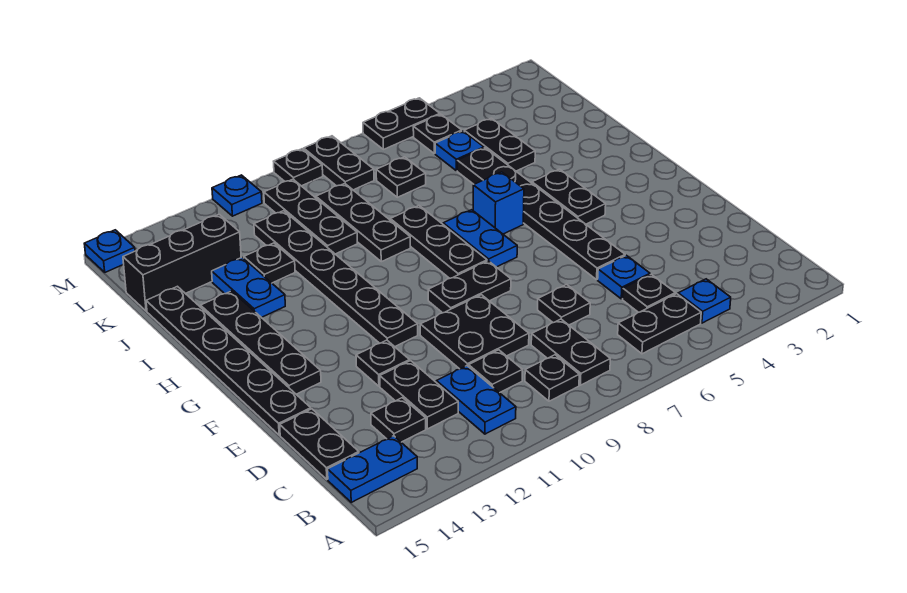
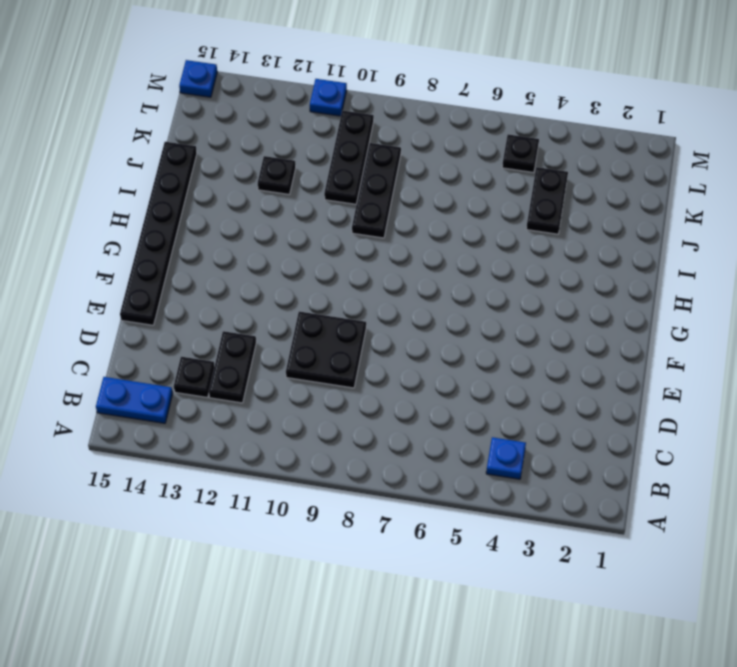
none -> black 1x2 plate [618,294,701,354]
none -> black 1x2 plate [531,319,610,385]
none -> black 1x1 plate [525,355,579,401]
none -> blue 1x2 plate [436,366,516,434]

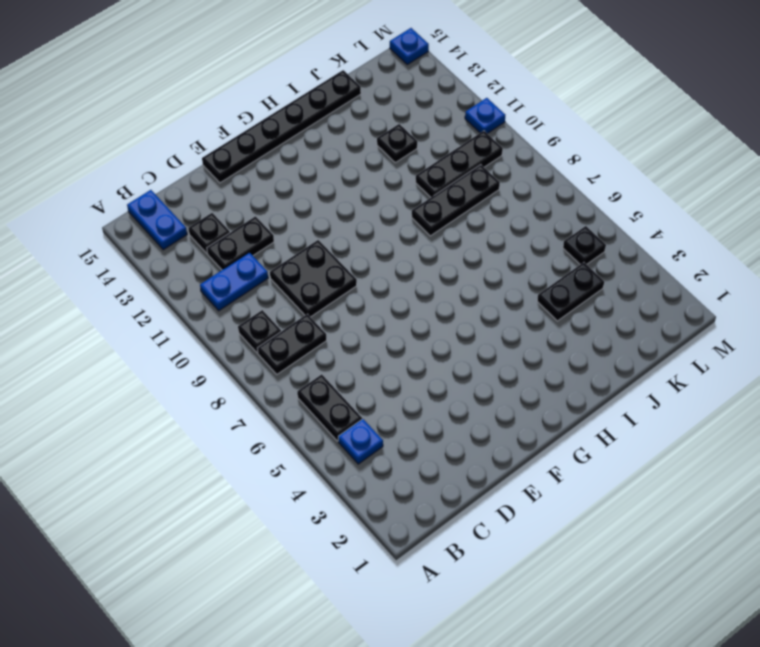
none -> black 1x1 plate [623,274,675,312]
none -> black 1x1 plate [469,350,523,393]
none -> black 1x2 plate [280,409,359,479]
none -> blue 1x1 plate [598,255,650,299]

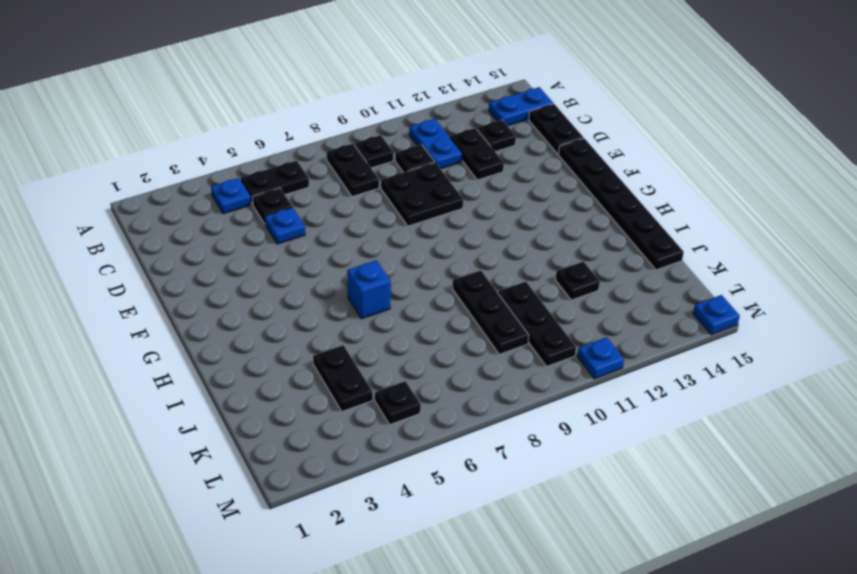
none -> black 1x1 plate [538,285,590,325]
none -> black 1x6 plate [457,148,625,280]
none -> black 1x1 plate [356,340,410,386]
none -> black 1x2 plate [428,261,511,313]

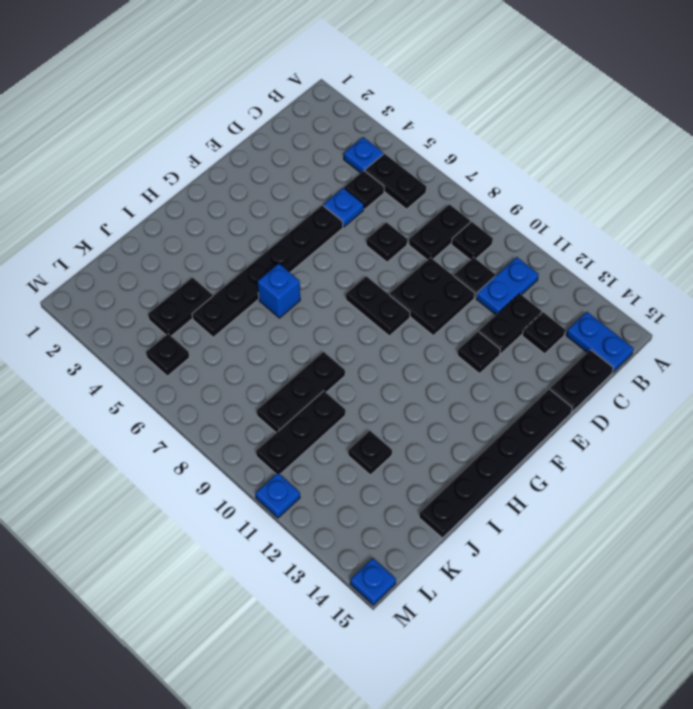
none -> black 1x6 plate [254,211,418,347]
none -> black 1x4 plate [201,291,321,394]
none -> black 1x2 plate [532,169,606,224]
none -> blue 1x2 plate [443,210,517,267]

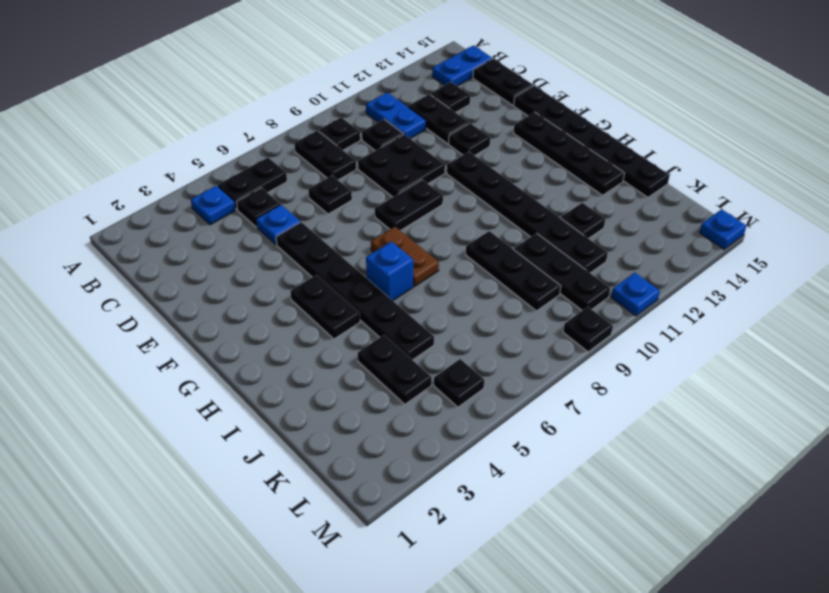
brown 1x2 plate [371,227,439,286] -> blue 1x2 plate [443,210,517,267]
none -> black 1x3 plate [390,206,487,278]
none -> blue 1x2 plate [212,257,285,318]
none -> blue 1x1 plate [435,131,484,171]
none -> black 1x1 plate [376,157,426,197]

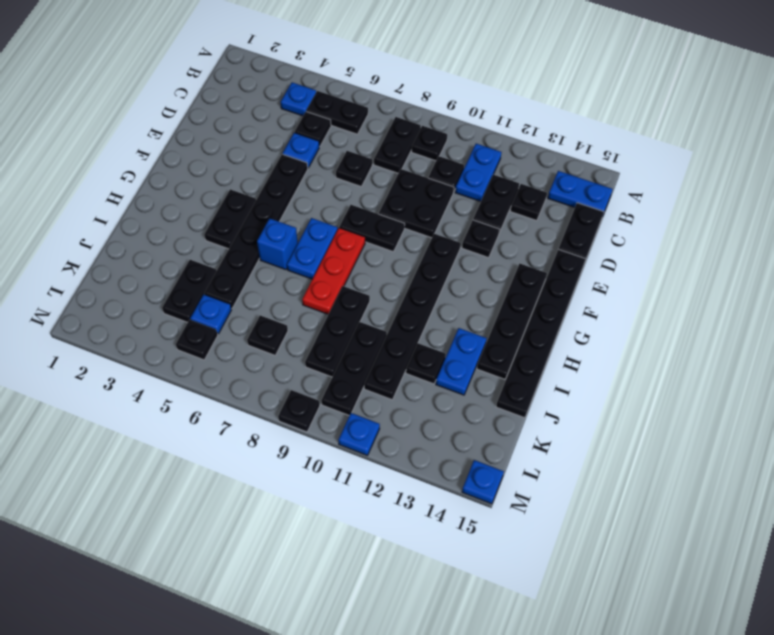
red 1x3 plate [302,228,365,314] -> black 1x3 plate [390,206,487,278]
none -> black 1x3 brick [123,214,241,311]
none -> black 1x2 plate [304,136,374,190]
none -> black 1x2 plate [363,98,440,150]

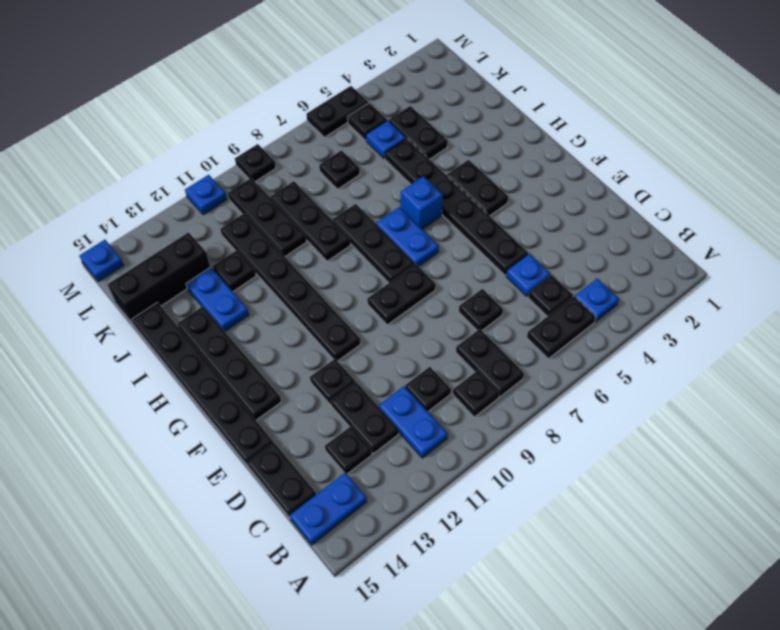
none -> black 2x2 plate [420,295,529,369]
none -> black 1x2 plate [304,136,374,190]

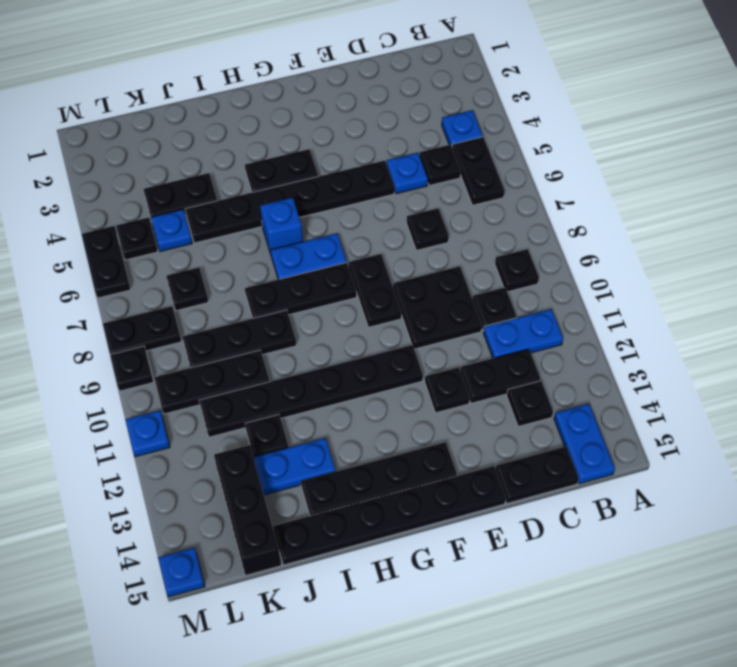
none -> black 1x2 plate [531,319,610,385]

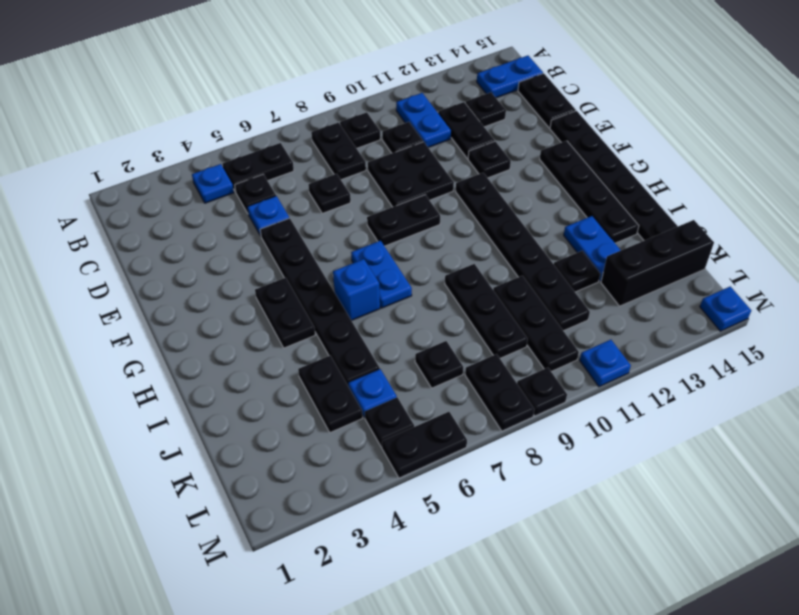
none -> black 1x3 plate [390,206,487,278]

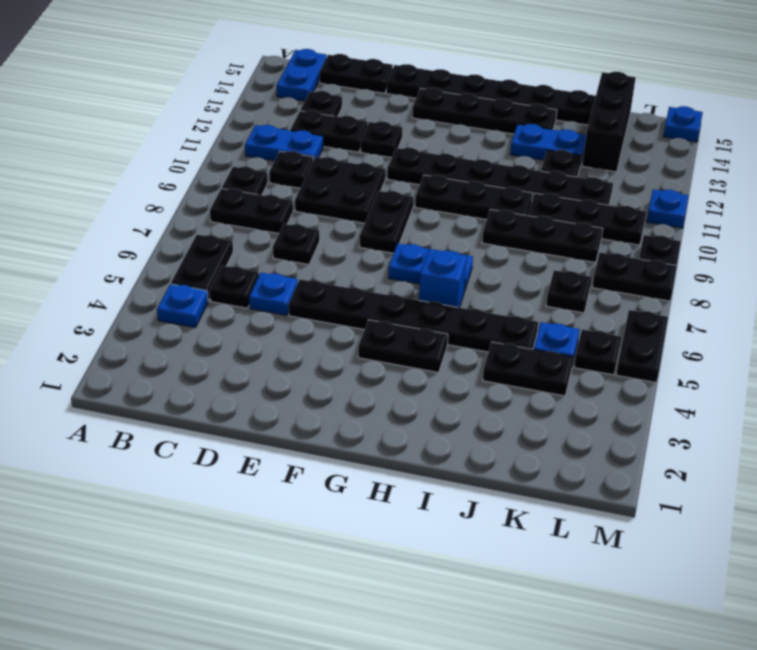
black 1x3 plate [415,175,533,220] -> black 1x3 plate moved to [390,206,487,278]

